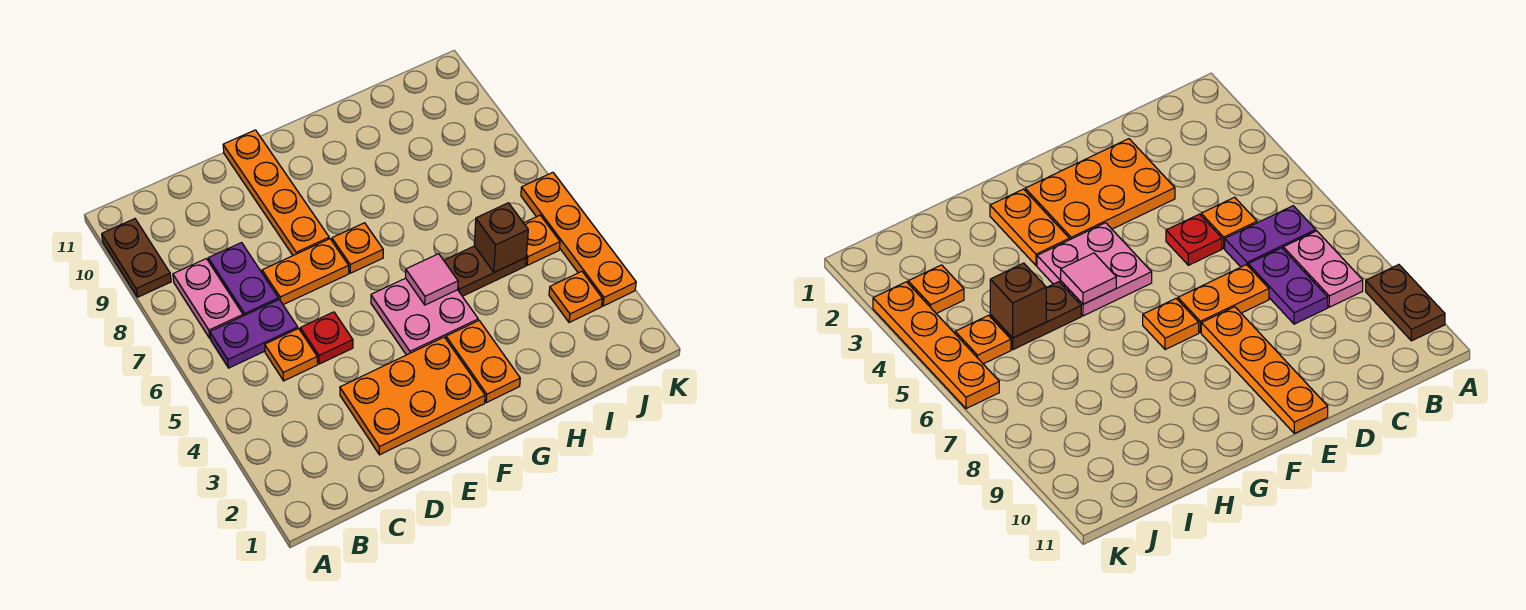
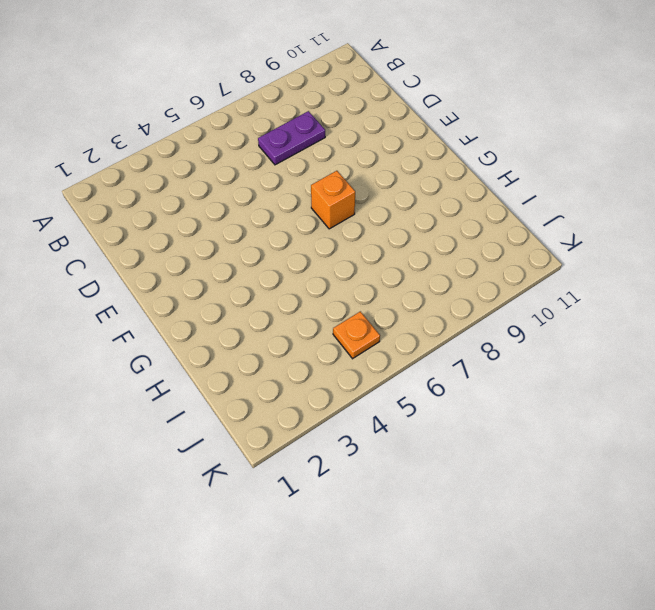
orange 1x1 brick [311,171,355,229] -> orange 1x1 plate [332,223,383,273]
none -> brown 1x2 plate [102,219,171,297]
none -> purple 1x2 plate [210,300,298,368]
none -> pink 1x2 plate [173,259,243,338]

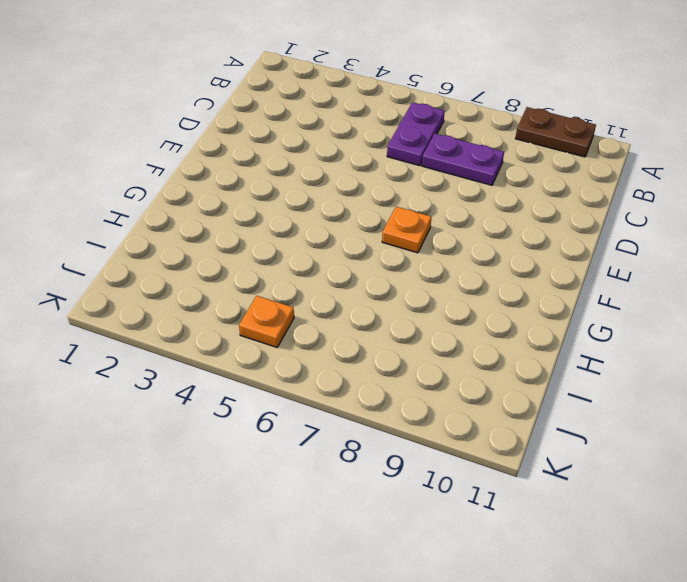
none -> pink 1x2 plate [173,259,243,338]
none -> orange 1x1 plate [265,329,318,381]
none -> orange 2x3 plate [340,337,485,455]

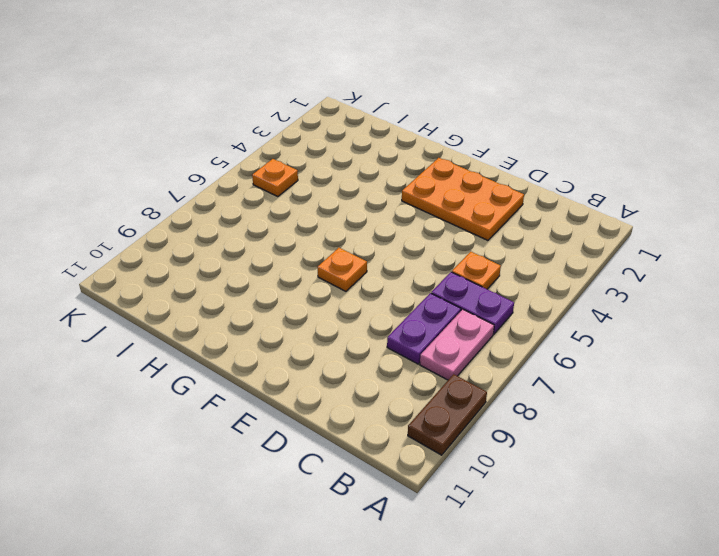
none -> red 1x1 plate [300,312,353,364]
none -> orange 1x2 plate [262,239,349,305]
none -> orange 1x4 plate [223,130,329,255]

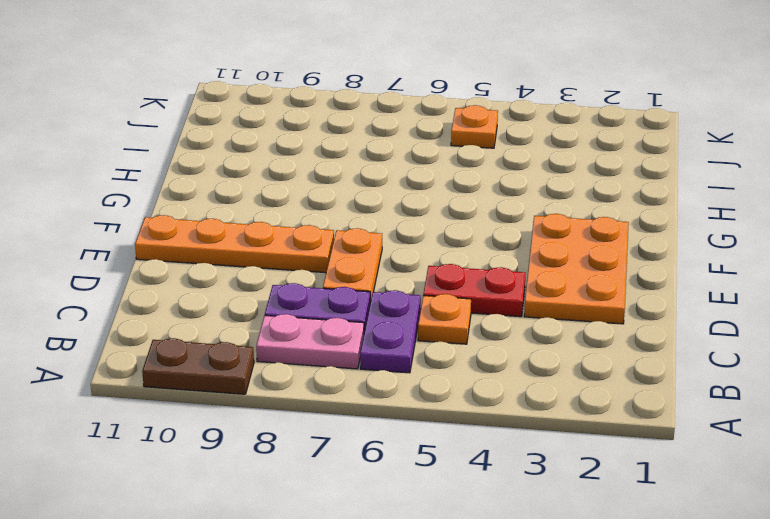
red 1x2 plate [423,264,526,317] -> red 1x1 plate [300,312,353,364]
none -> pink 2x2 plate [371,278,478,355]
none -> orange 1x1 plate [332,223,383,273]
none -> orange 1x2 plate [446,320,520,403]

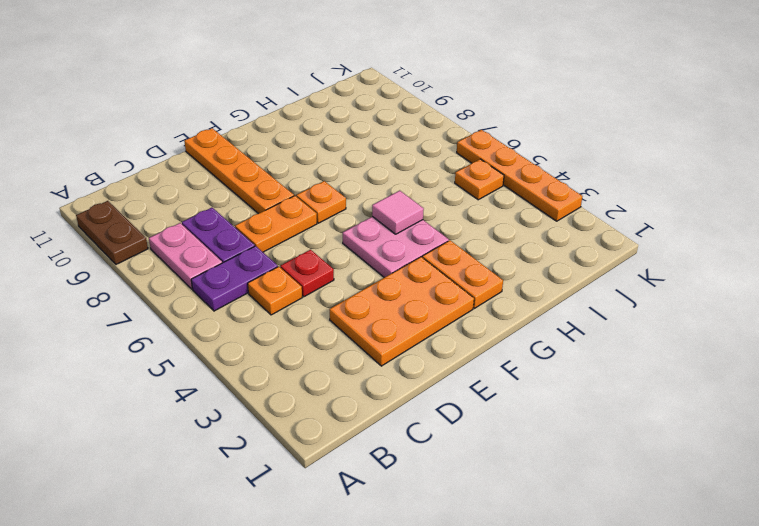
none -> brown 1x2 plate [444,246,526,296]
none -> orange 1x1 plate [549,271,602,323]
none -> brown 1x1 brick [474,203,528,272]

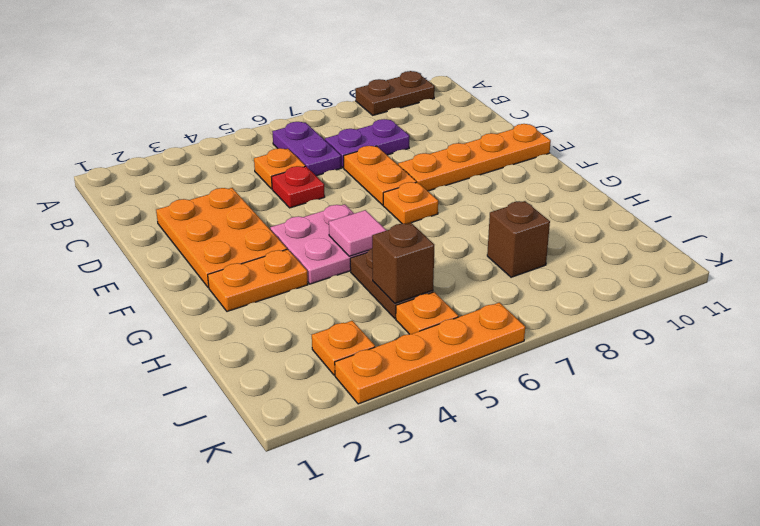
brown 1x1 brick [487,201,550,277] -> none
none -> pink 1x2 plate [173,259,243,338]

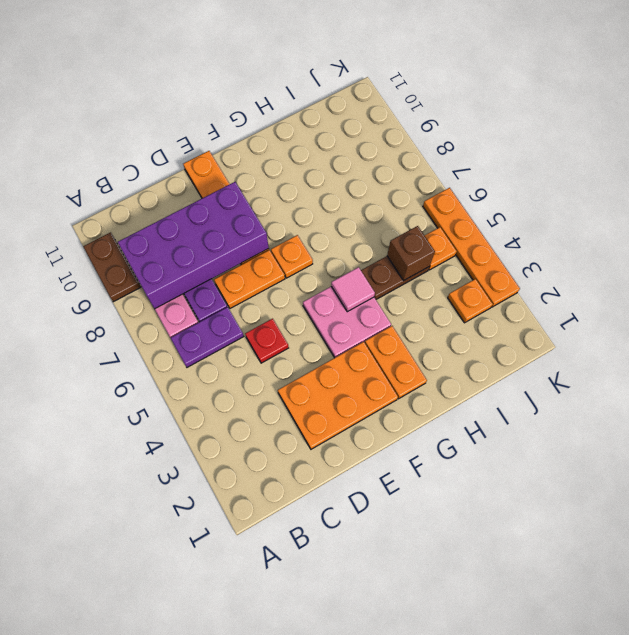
purple 2x4 brick [118,182,269,309] -> none
none -> orange 1x1 plate [265,329,318,381]

